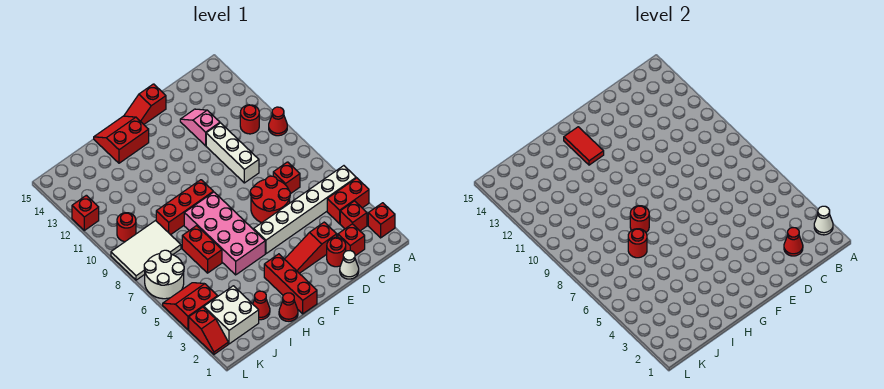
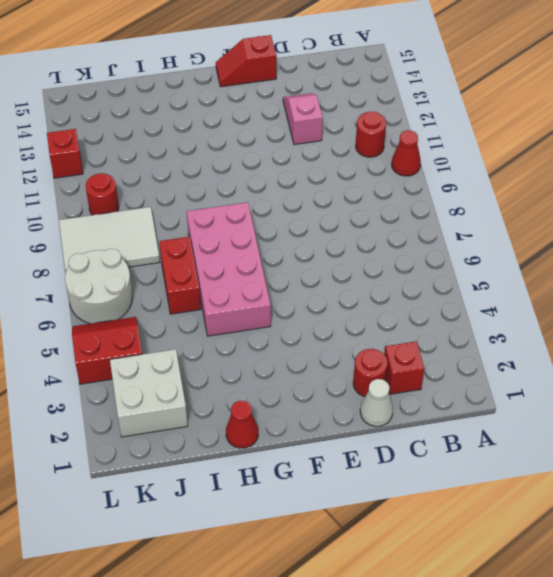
none -> red 1x1 brick [368,203,395,238]
none -> red 1x2 brick [327,178,369,224]
none -> white 1x6 brick [254,166,356,254]
none -> red 1x1 brick [340,201,367,231]

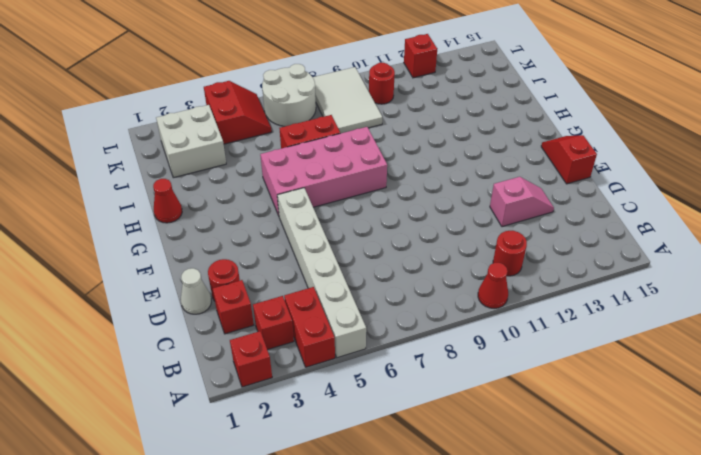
none -> red 1x1 brick [273,162,300,194]
none -> red 1x3 slope [285,222,337,273]
none -> red 2x2 round brick [250,176,290,223]
none -> white 1x3 brick [206,123,259,183]

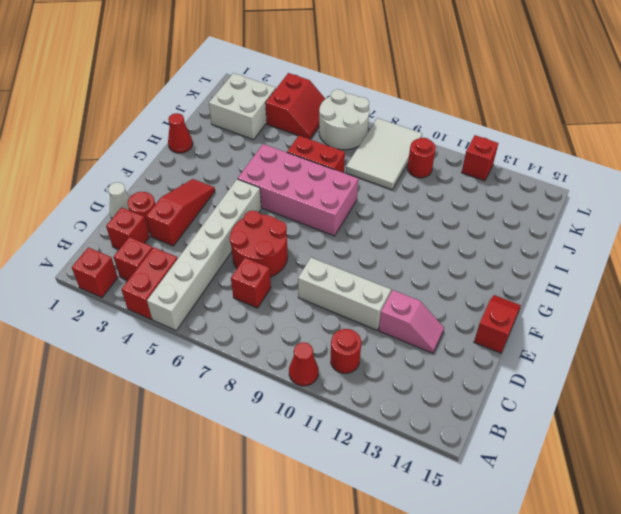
none -> red 1x3 brick [264,254,317,314]
none -> red 1x3 brick [156,180,213,235]
none -> red 2x2 slope [94,116,149,163]
none -> red 1x1 cone [253,291,270,320]

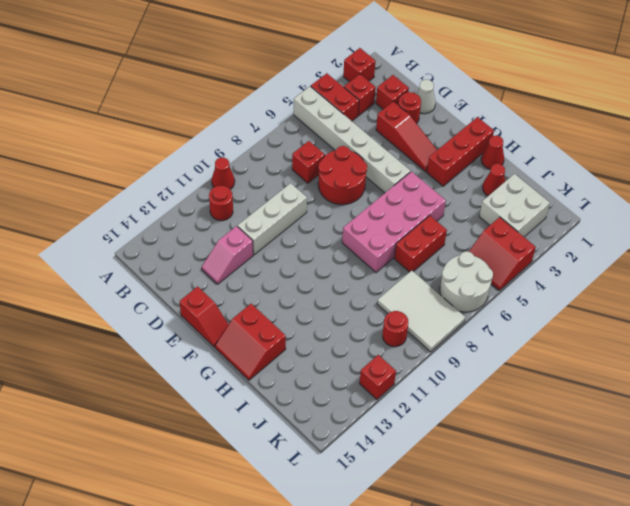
none -> red 1x3 brick [156,180,213,235]
none -> red 1x2 slope [189,307,228,354]
none -> white 1x1 cone [814,206,833,235]
none -> red 1x1 cone [784,228,803,256]

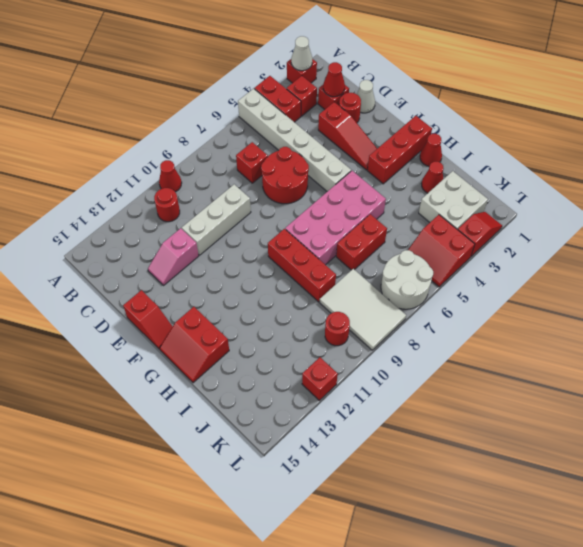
none -> red 1x2 tile [564,127,604,165]
none -> red 1x1 round brick [630,206,649,232]
none -> red 1x1 round brick [628,229,647,258]

